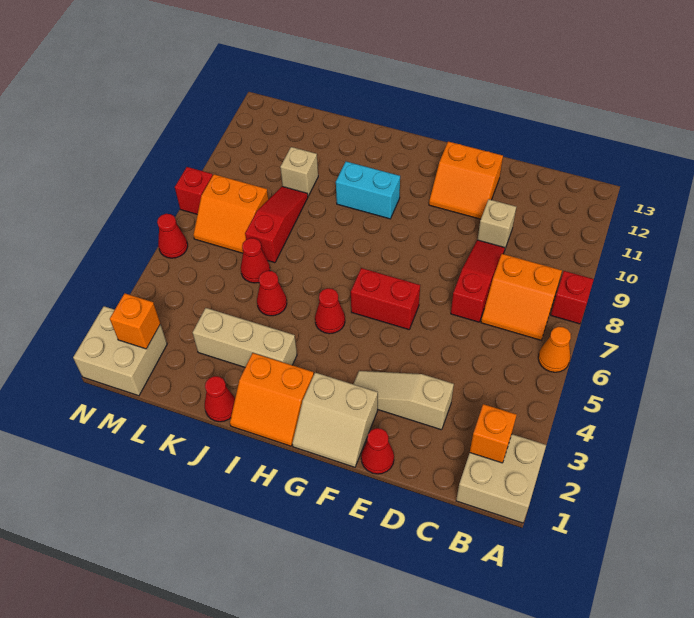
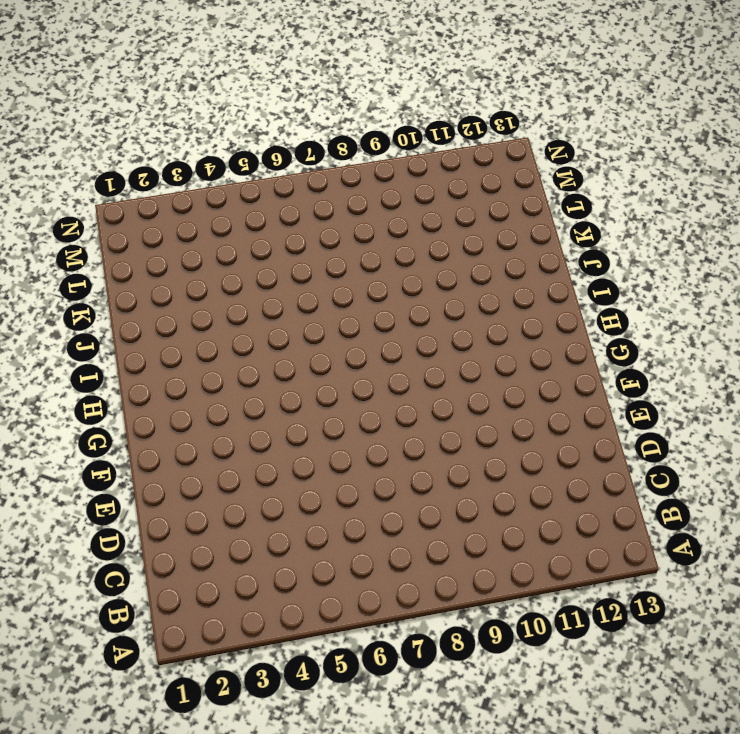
none -> tan 2x2 brick [456,434,546,523]
none -> orange 1x1 cone [538,327,571,372]
none -> red 1x1 brick [551,271,594,324]

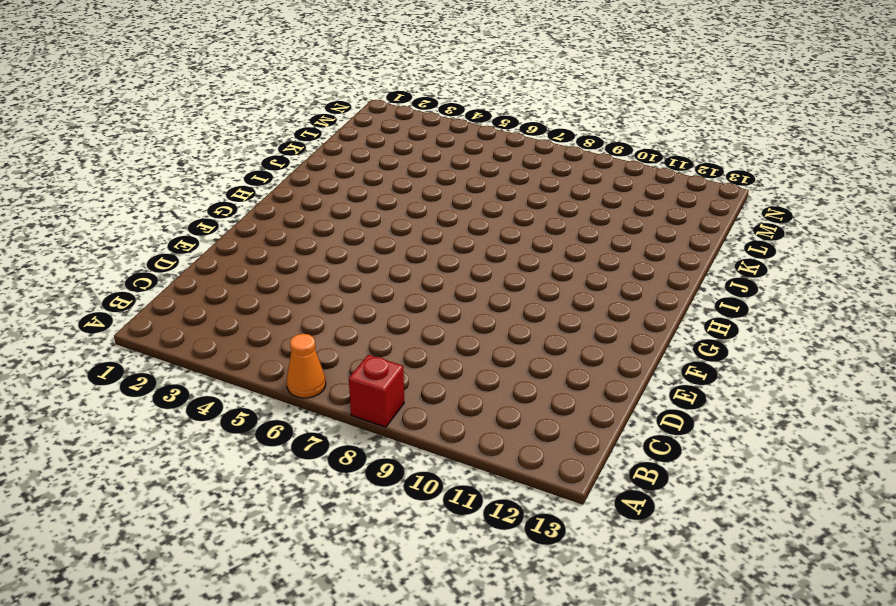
none -> tan 2x2 brick [456,434,546,523]
none -> orange 2x2 slope [481,254,562,340]
none -> tan 1x3 slope [354,371,454,430]

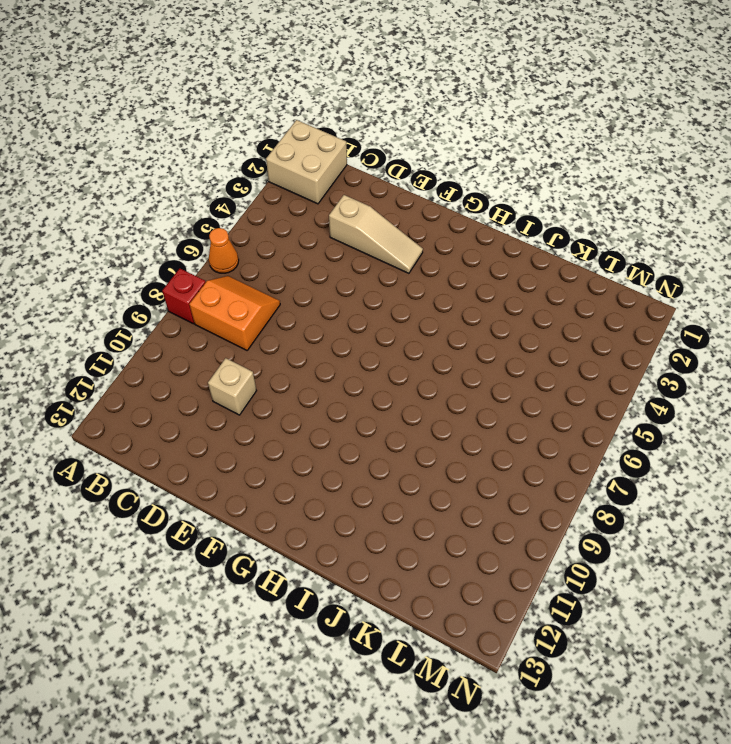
none -> red 1x3 slope [451,240,505,322]
none -> red 1x1 cone [361,428,394,474]
none -> orange 2x2 slope [429,142,503,219]

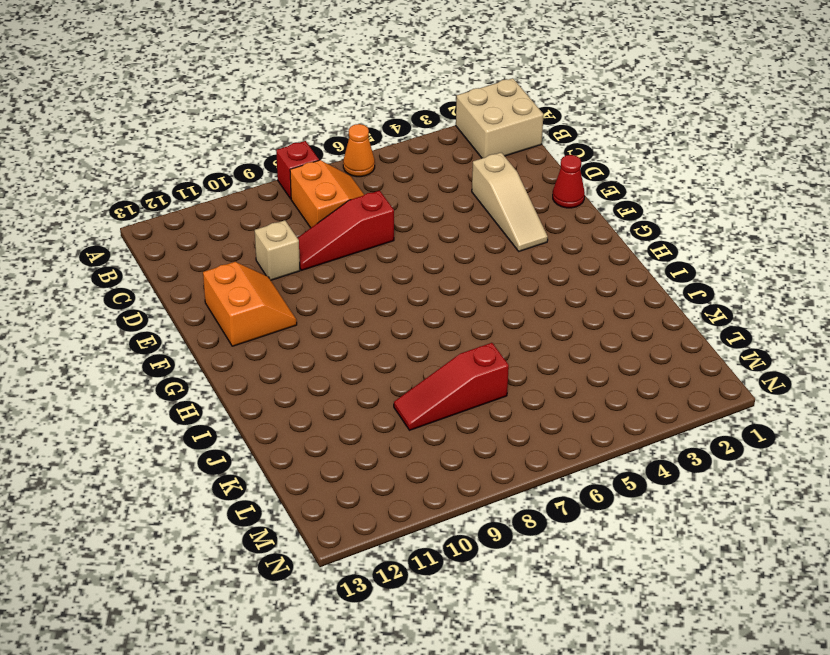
none -> tan 2x2 slope [292,373,378,467]
none -> red 1x2 brick [351,268,420,329]
none -> orange 2x2 slope [230,353,314,446]

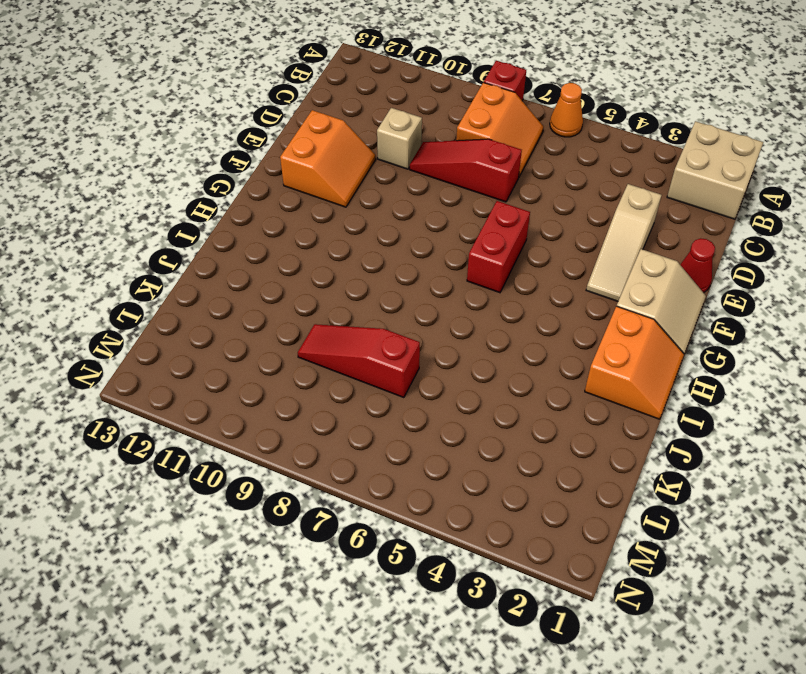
none -> red 1x1 cone [315,288,345,334]
none -> cyan 1x2 brick [336,162,400,219]
none -> tan 1x3 brick [193,308,297,367]

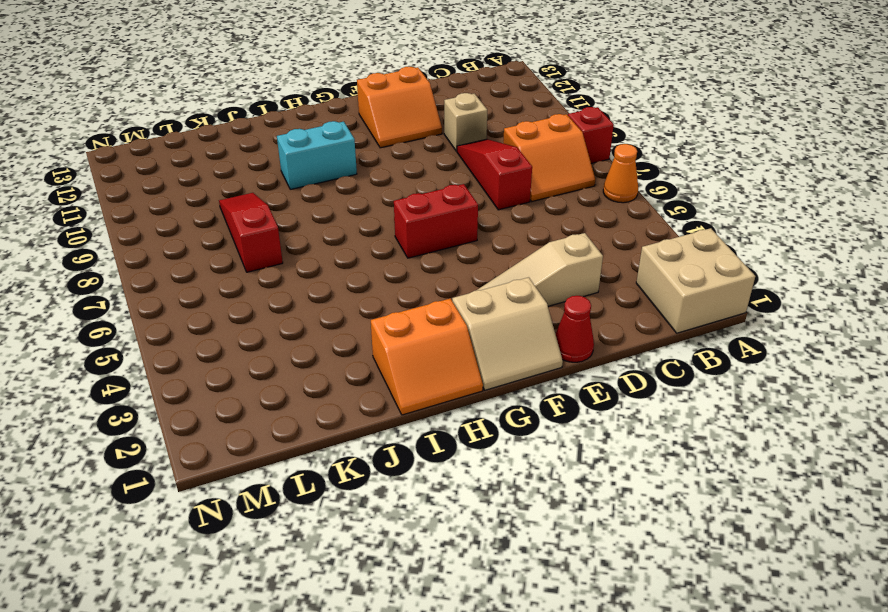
none -> red 1x1 cone [315,288,345,334]
none -> tan 1x3 brick [193,308,297,367]
none -> red 1x1 cone [205,376,235,422]

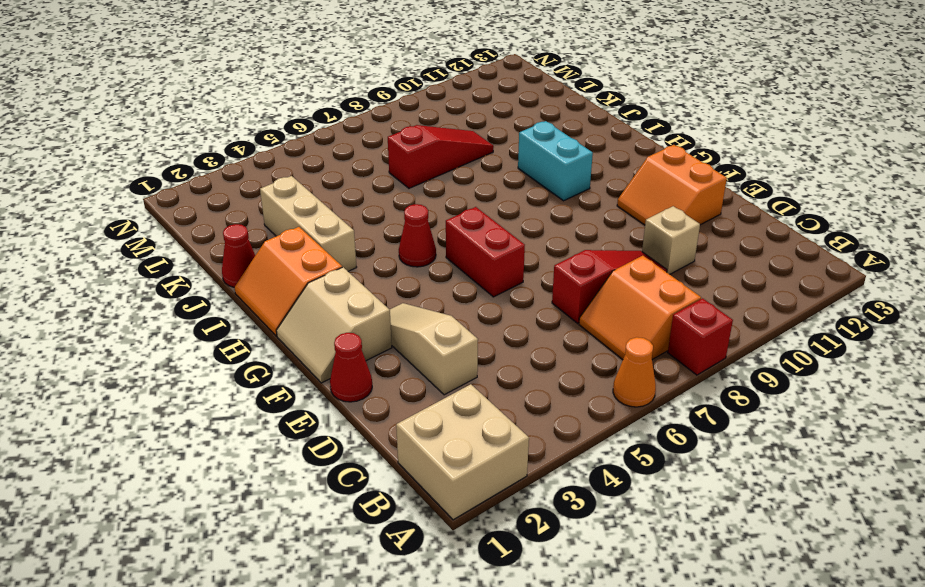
none -> red 1x1 cone [257,271,287,316]
none -> red 1x1 cone [241,238,270,283]
none -> tan 1x1 brick [280,147,318,196]

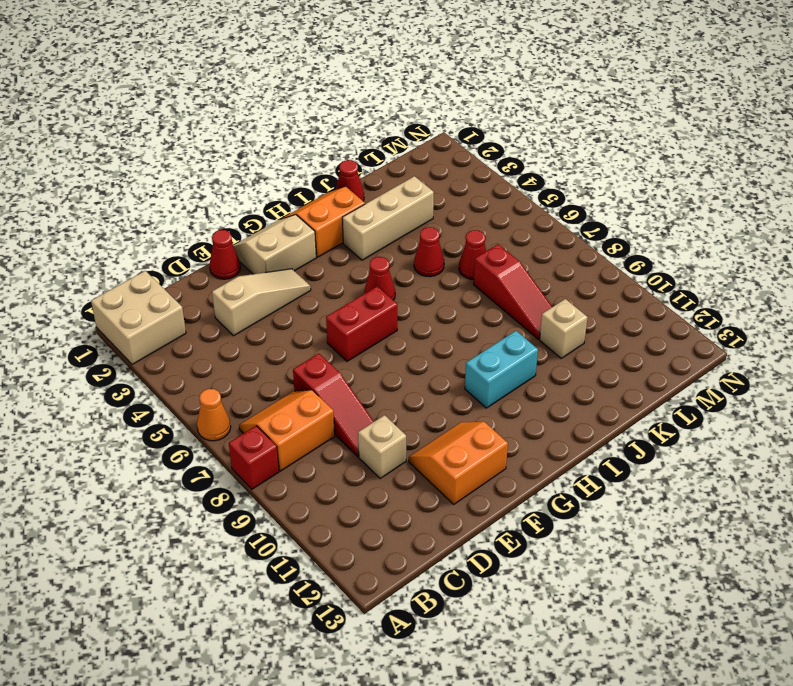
none -> orange 2x2 slope [193,174,268,253]
none -> tan 2x2 brick [73,306,167,396]
none -> red 1x1 cone [157,214,188,258]

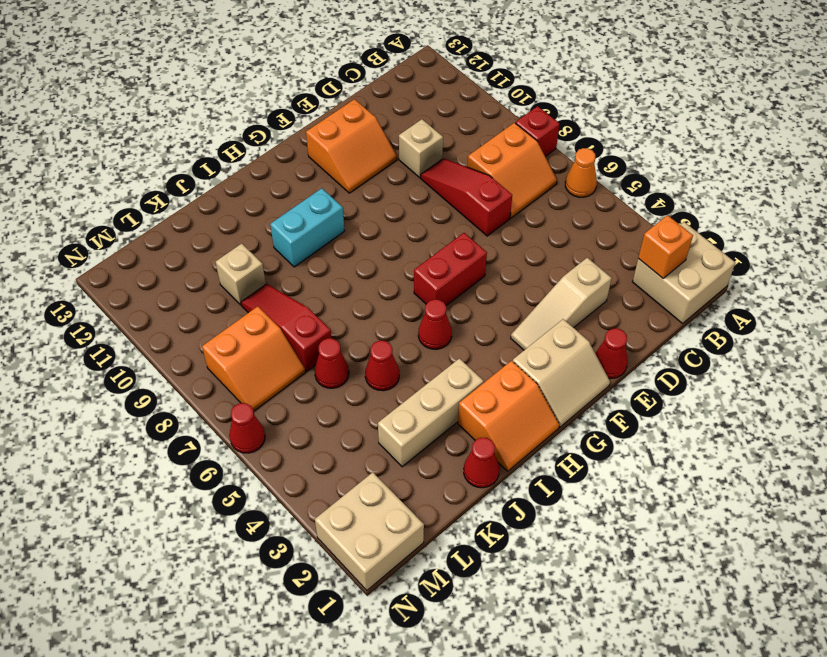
none -> red 1x1 brick [175,167,213,214]
none -> orange 1x1 brick [110,293,160,349]

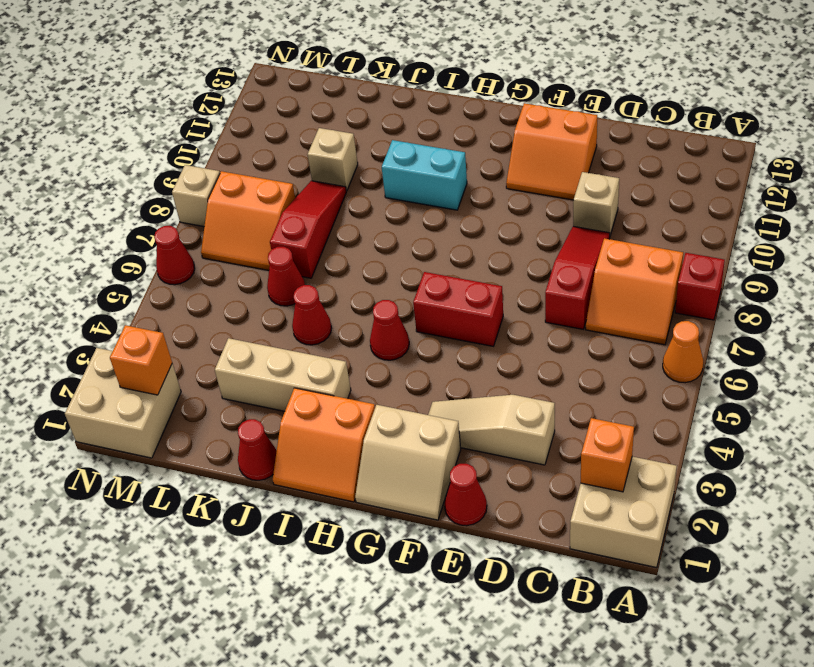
tan 1x1 brick [172,165,220,227] -> red 1x1 brick [175,167,213,214]

